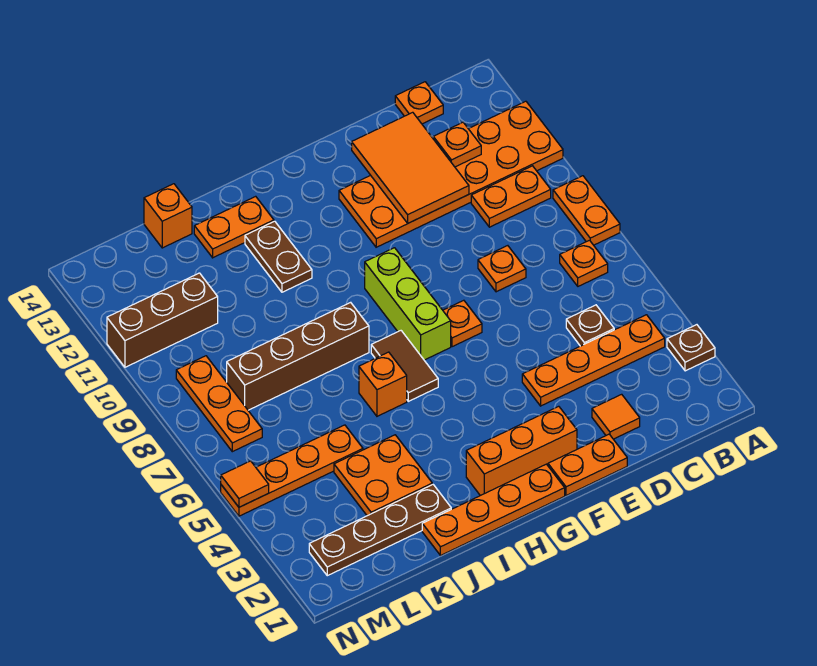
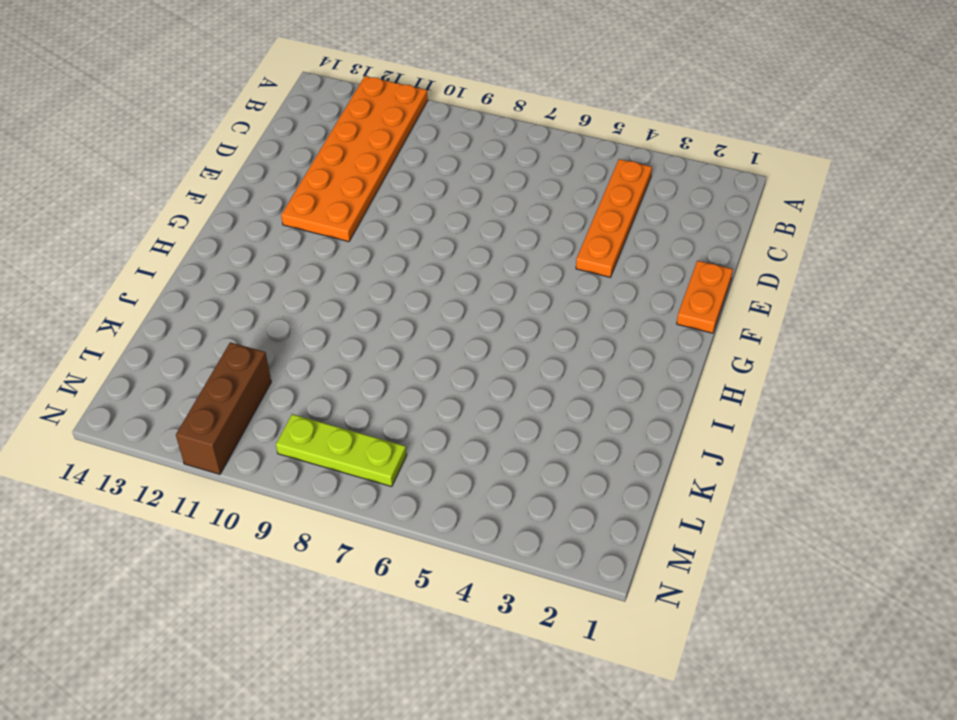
lime 1x3 plate [276,414,407,487] -> orange 1x3 plate [176,356,262,452]
none -> brown 1x1 plate [667,325,715,371]
none -> orange 1x2 plate [553,176,620,245]
none -> orange 1x1 plate [560,240,608,286]

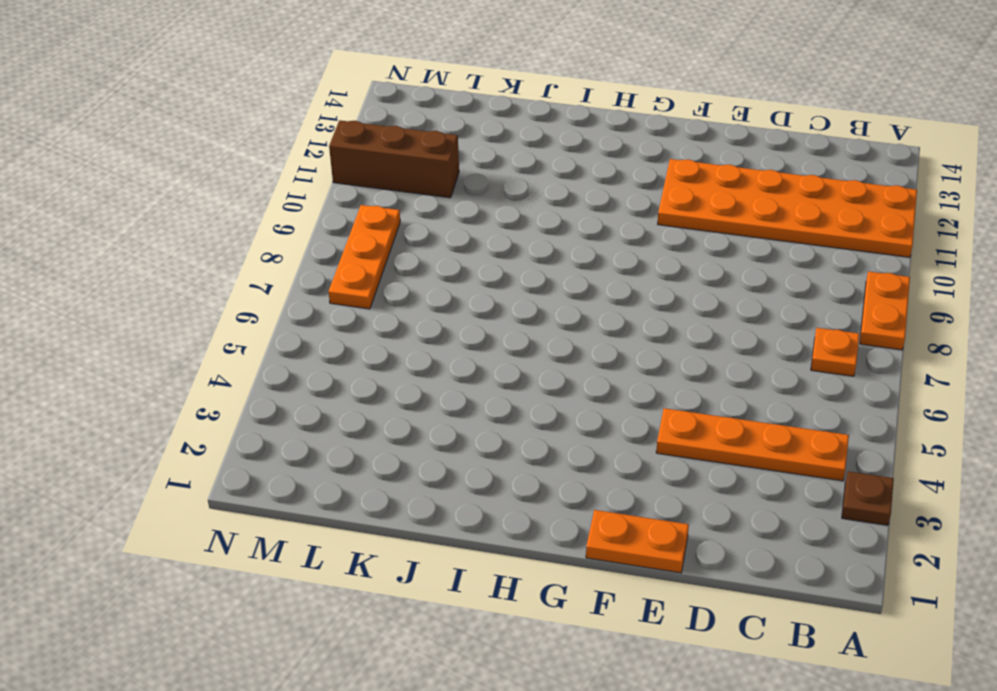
none -> orange 1x2 plate [471,166,551,227]
none -> brown 1x1 plate [566,305,614,346]
none -> orange 1x1 plate [395,82,443,124]

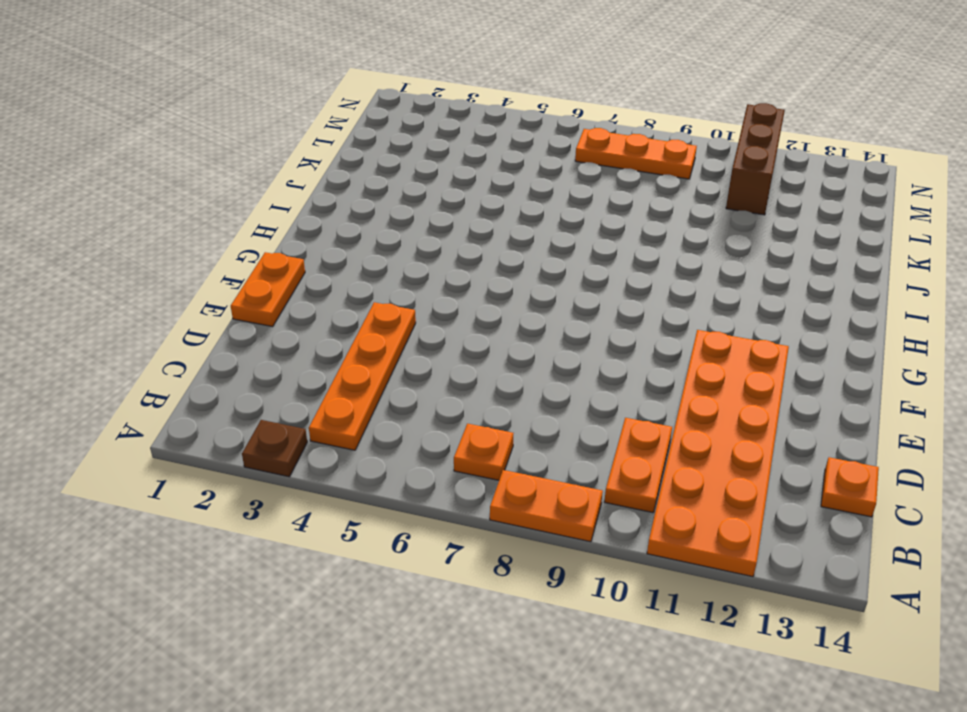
none -> brown 1x1 plate [566,305,614,346]
none -> orange 1x1 tile [592,394,640,439]
none -> orange 1x1 plate [478,246,526,292]

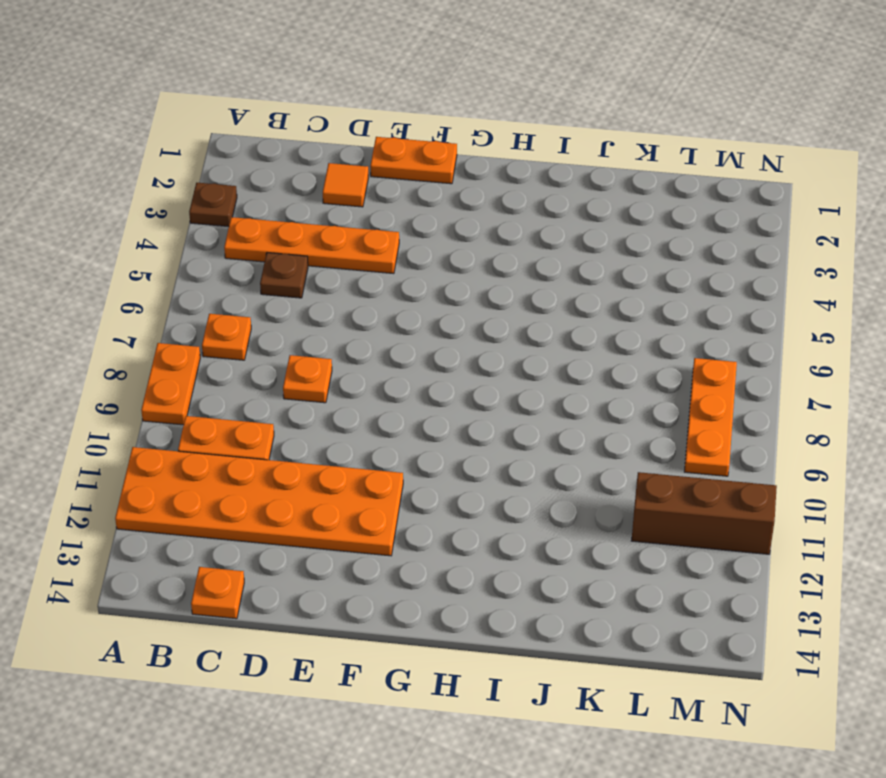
none -> orange 1x3 brick [466,406,577,496]
none -> orange 1x1 plate [443,300,482,347]
none -> orange 1x4 plate [422,464,565,556]

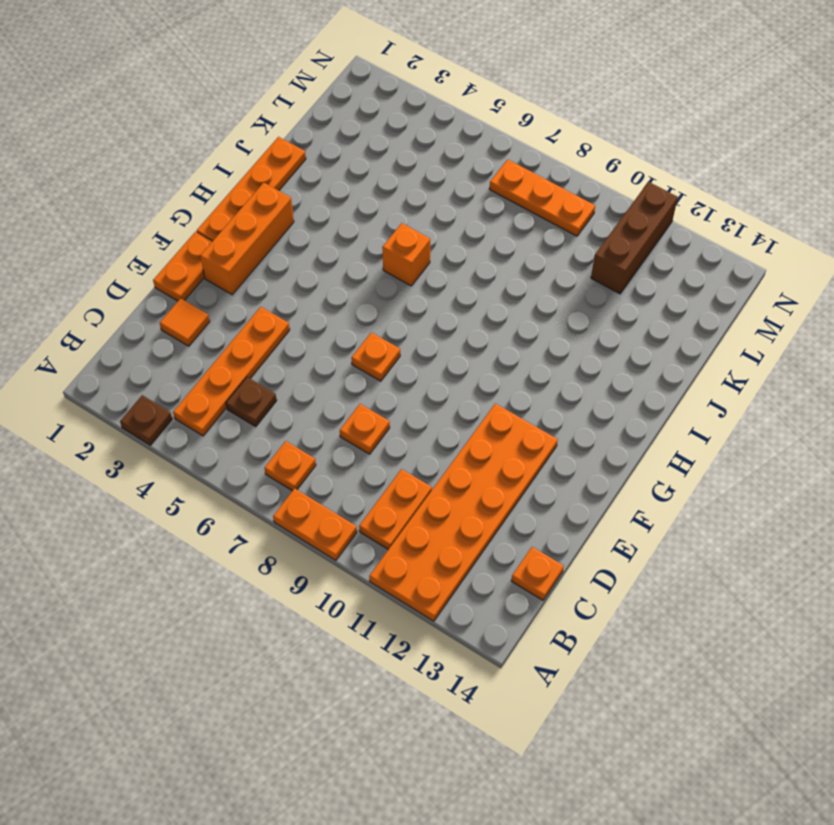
none -> lime 1x3 brick [365,248,451,360]
none -> brown 1x2 tile [371,331,438,401]
none -> brown 1x4 brick [227,302,369,410]

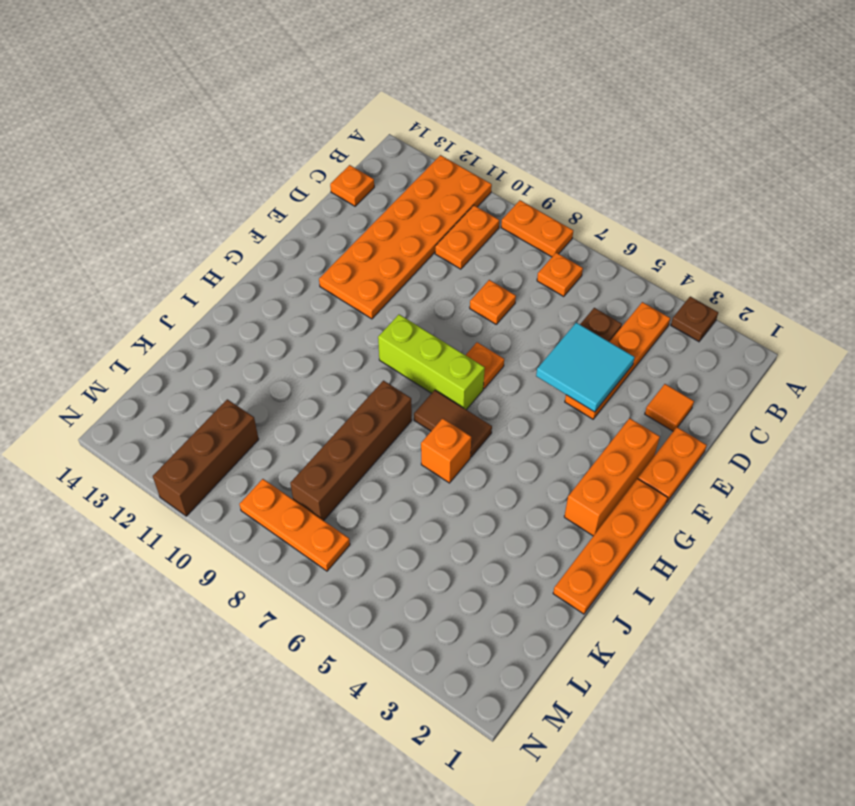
cyan 2x2 tile [536,323,634,412] -> none
none -> brown 1x2 plate [245,221,312,292]
none -> orange 1x2 plate [194,196,274,258]
none -> brown 1x4 plate [309,484,451,576]

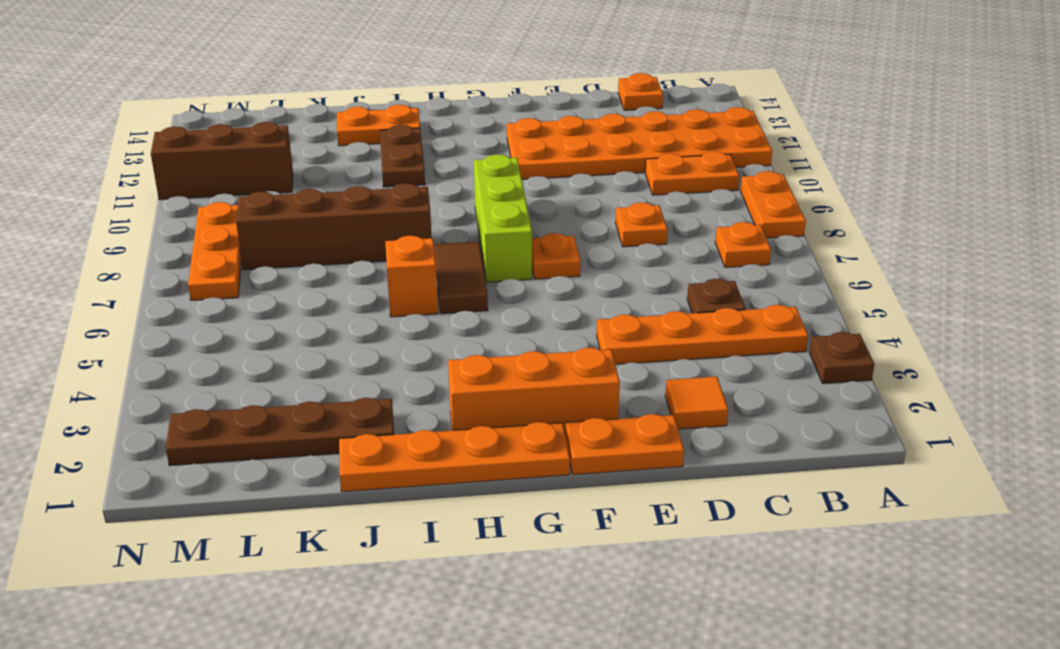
none -> orange 2x2 plate [334,435,432,516]
none -> orange 1x4 plate [221,425,363,516]
none -> orange 1x1 brick [144,184,192,248]

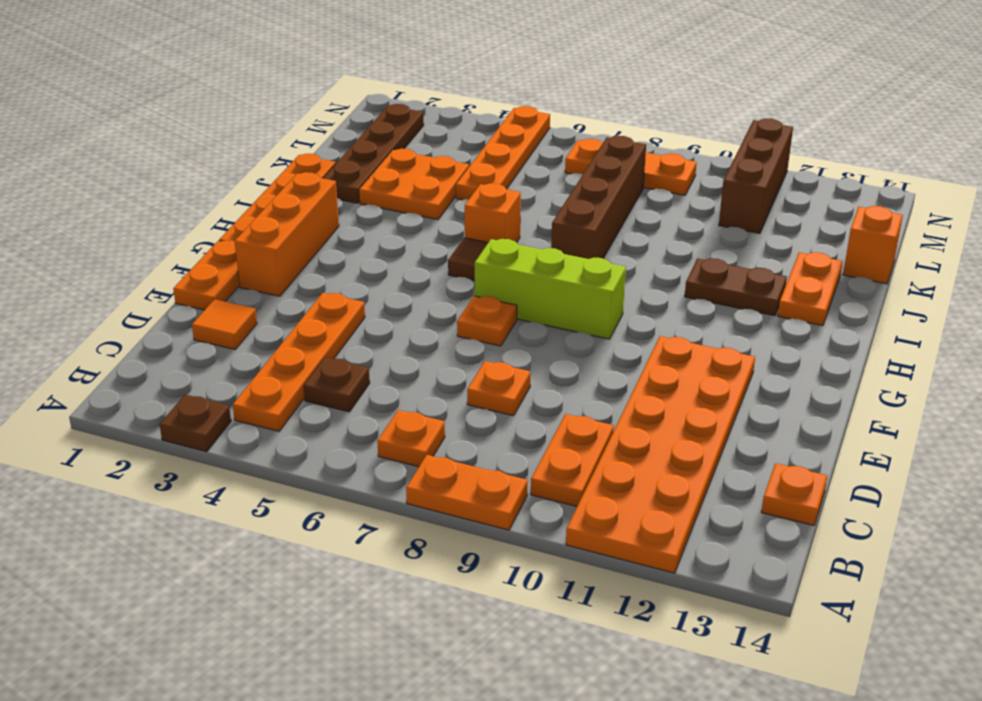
none -> orange 1x1 plate [433,122,481,167]
none -> orange 2x3 tile [352,112,469,223]
none -> orange 1x1 tile [221,461,269,507]

